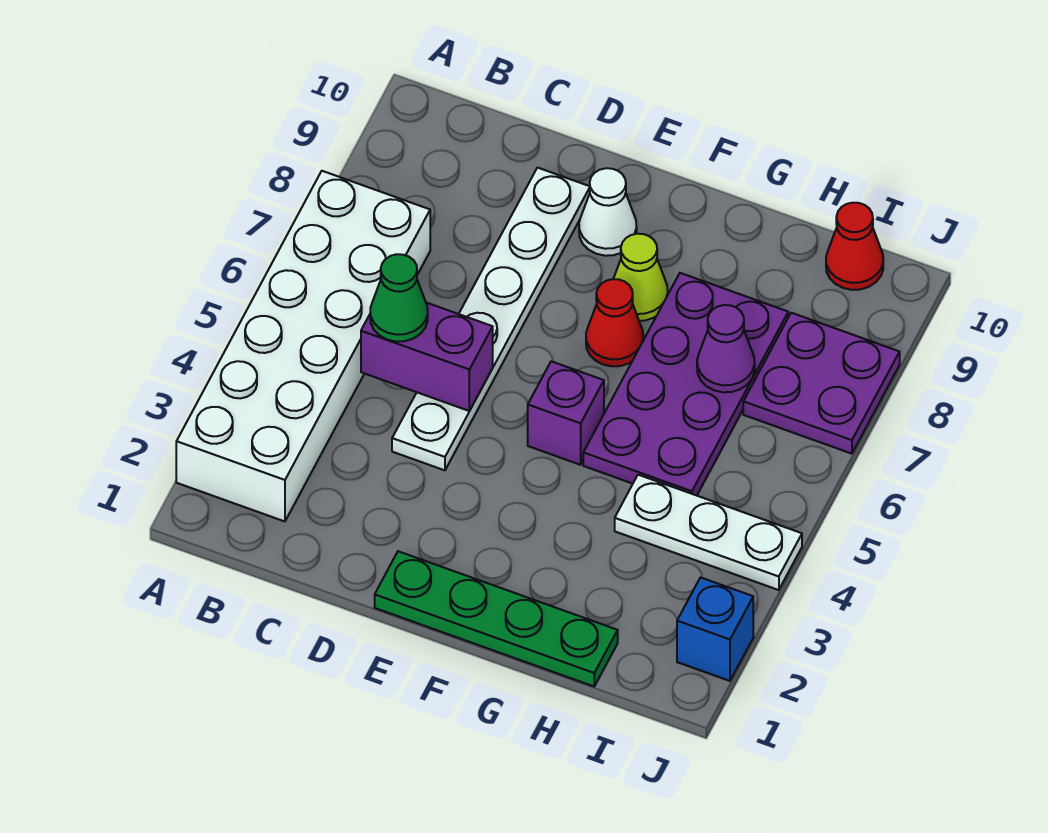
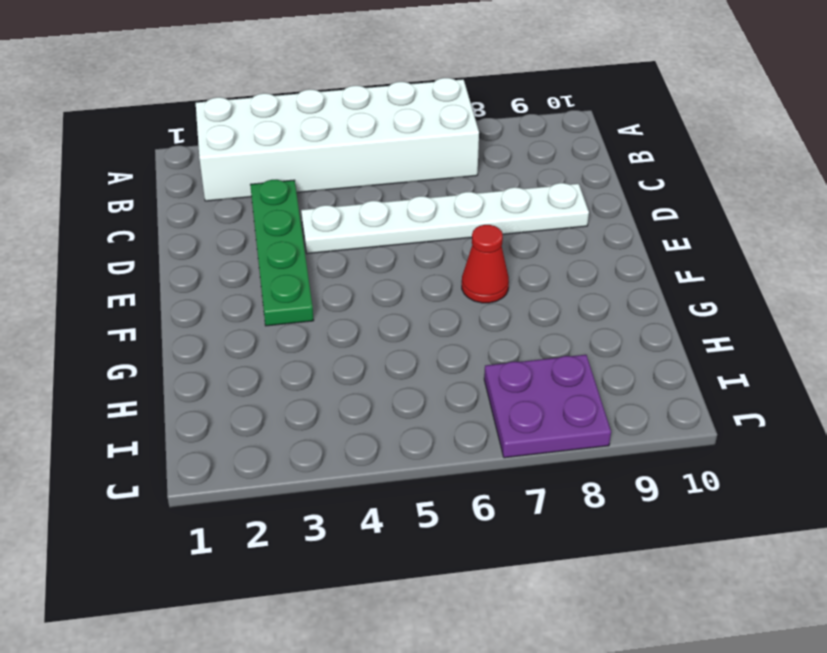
green 1x4 plate [250,180,314,326] -> green 1x4 plate moved to [375,551,618,686]
none -> white 1x1 cone [579,168,637,256]
none -> purple 1x1 brick [528,361,604,465]
none -> lime 1x1 cone [613,234,668,321]

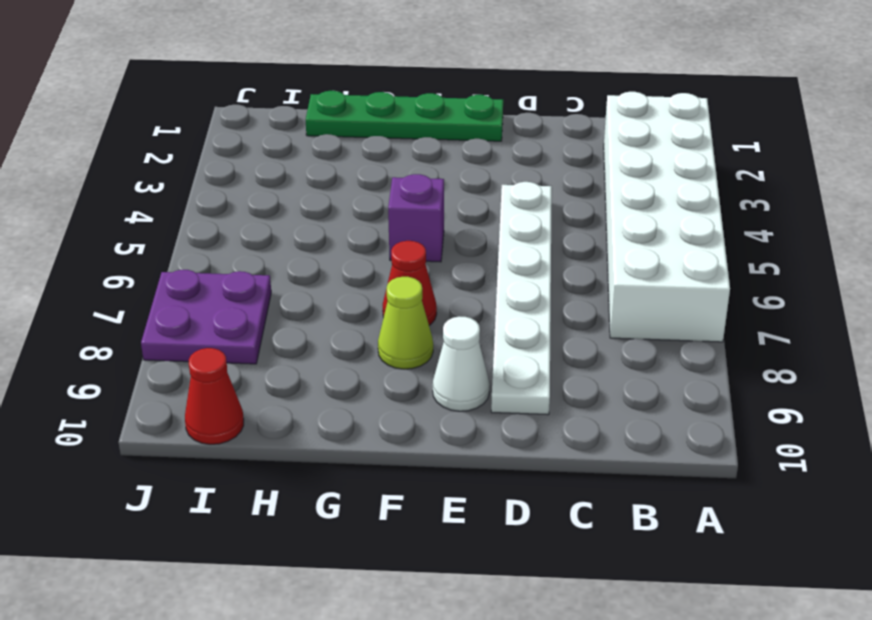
none -> purple 2x4 plate [583,273,788,496]
none -> white 1x3 plate [615,475,802,590]
none -> blue 1x1 brick [677,577,753,681]

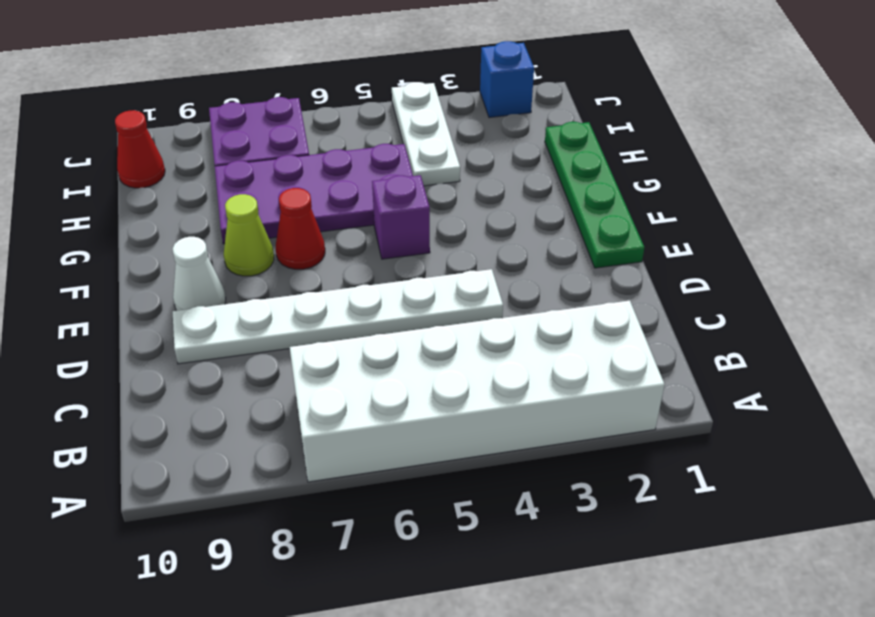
none -> purple 1x2 brick [361,303,493,411]
none -> purple 1x1 cone [697,305,755,392]
none -> green 1x1 cone [370,254,428,342]

